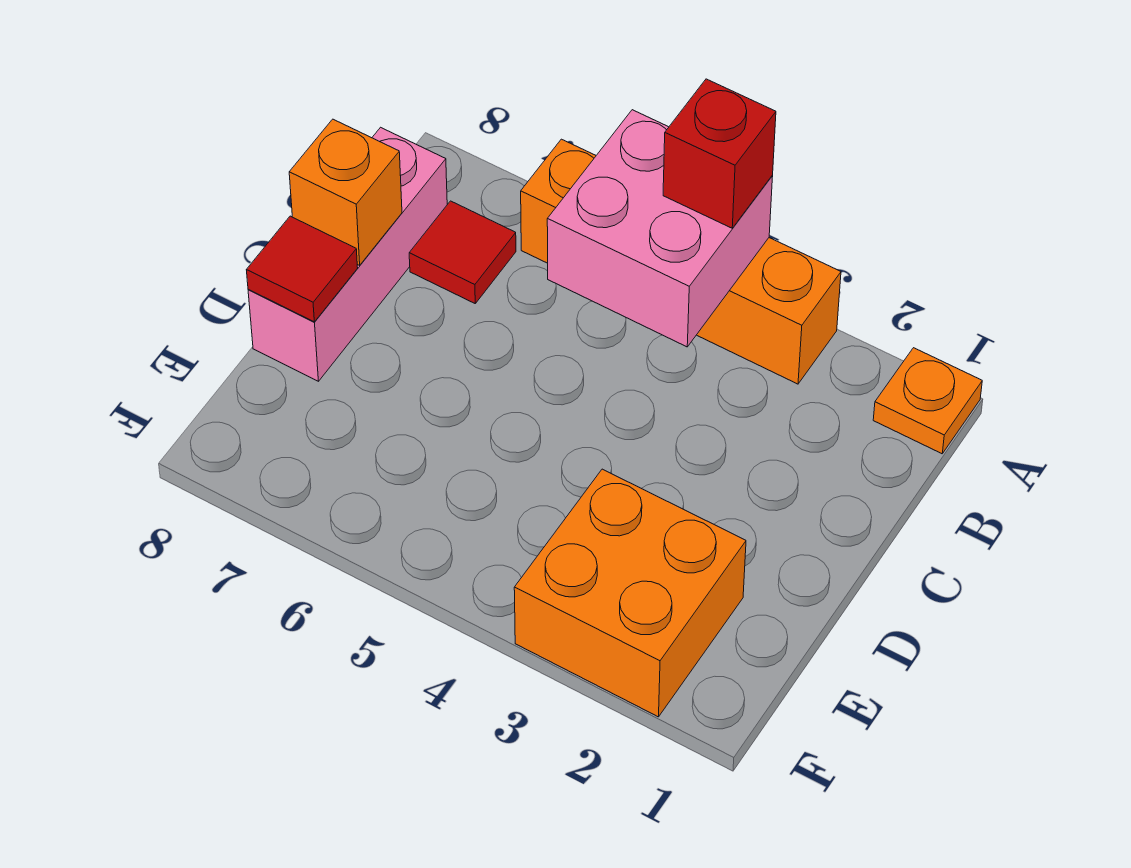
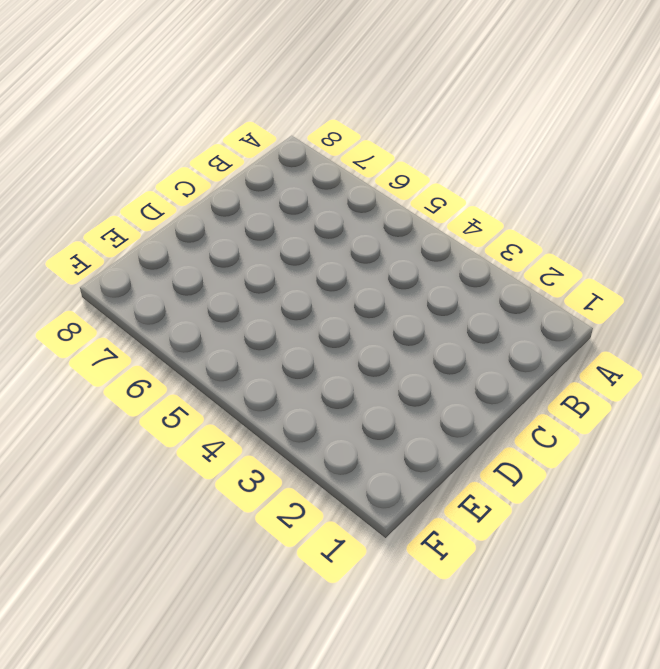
none -> orange 1x1 plate [873,348,982,454]
none -> orange 1x4 brick [521,139,841,384]

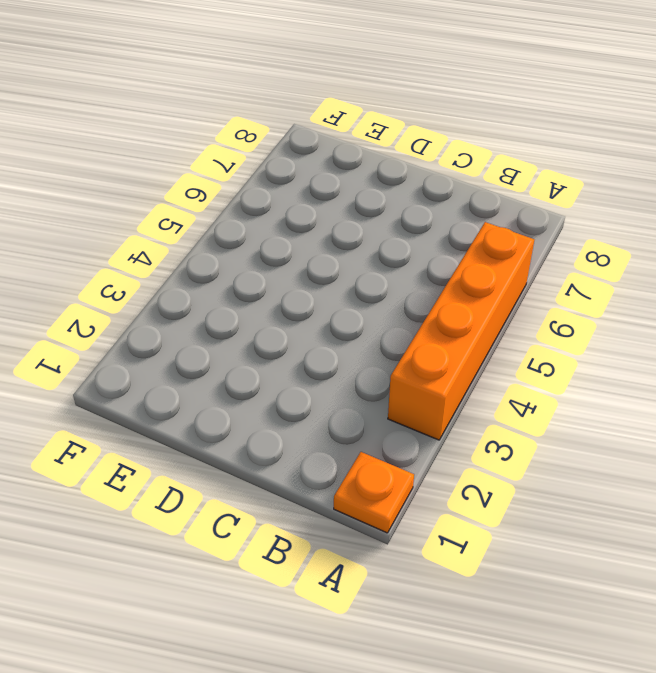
none -> red 1x1 tile [409,201,516,303]
none -> pink 1x3 brick [248,127,447,381]

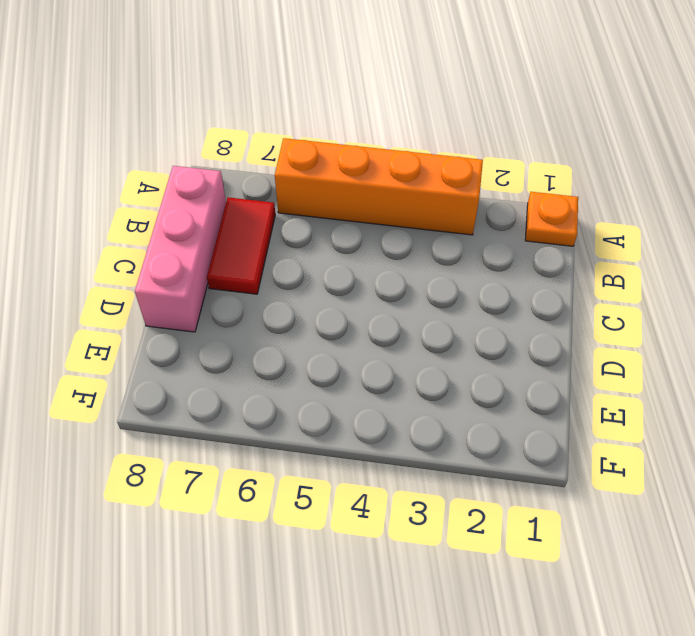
red 1x2 tile [207,197,275,294] -> red 1x1 tile [409,201,516,303]
none -> orange 2x2 brick [514,469,746,717]
none -> pink 2x2 brick [547,110,773,347]

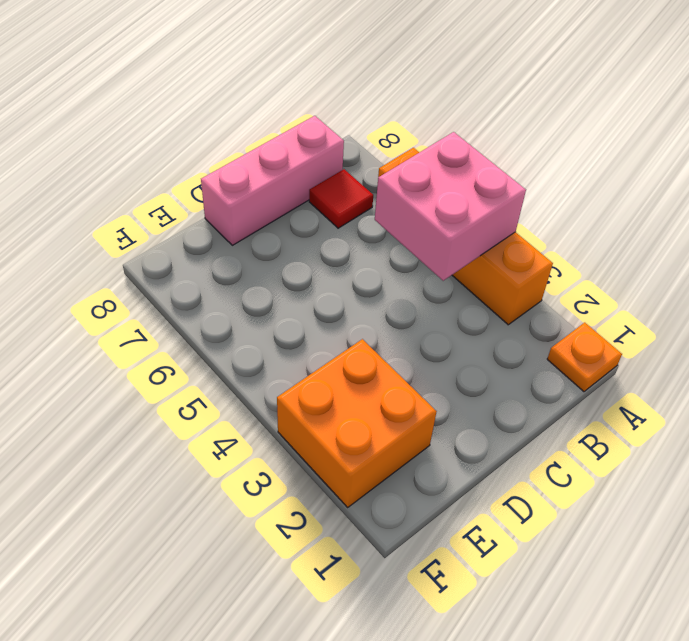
none -> orange 1x1 brick [289,119,402,265]
none -> red 1x1 tile [247,216,358,322]

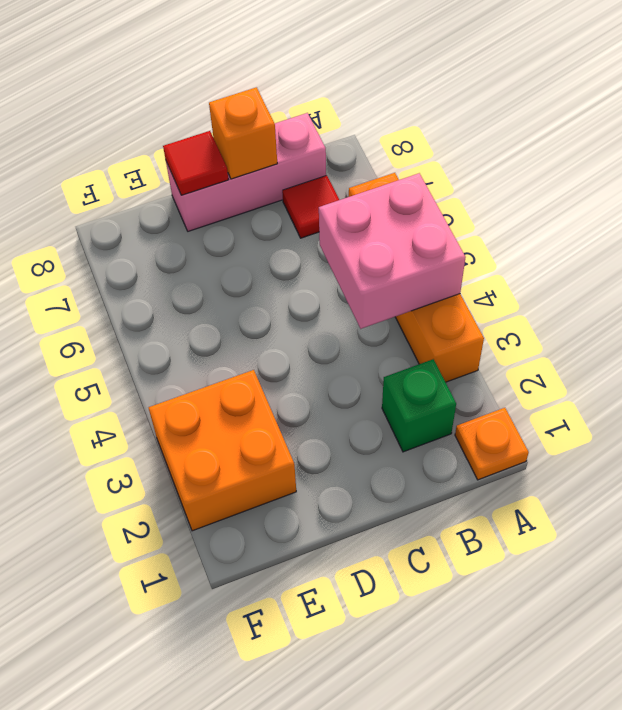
green 1x1 brick [382,359,456,452] -> none
none -> red 1x1 brick [663,79,776,228]

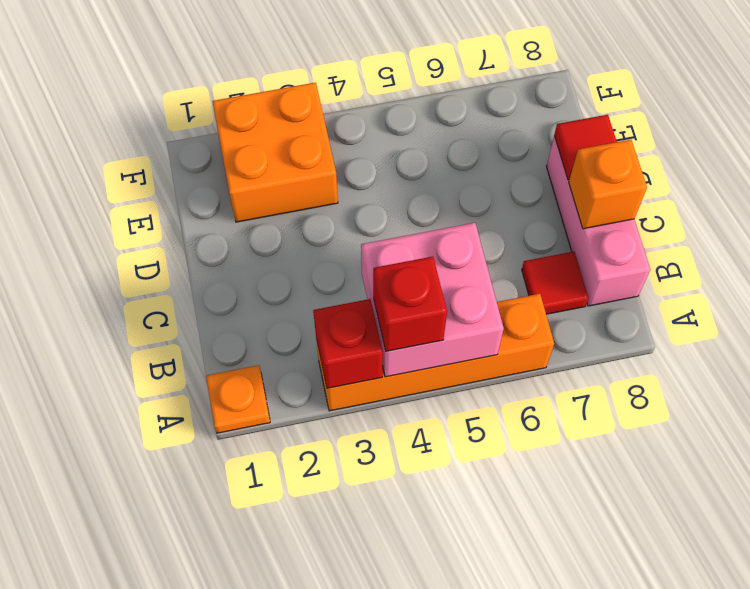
red 1x1 brick [313,299,383,388] -> none

